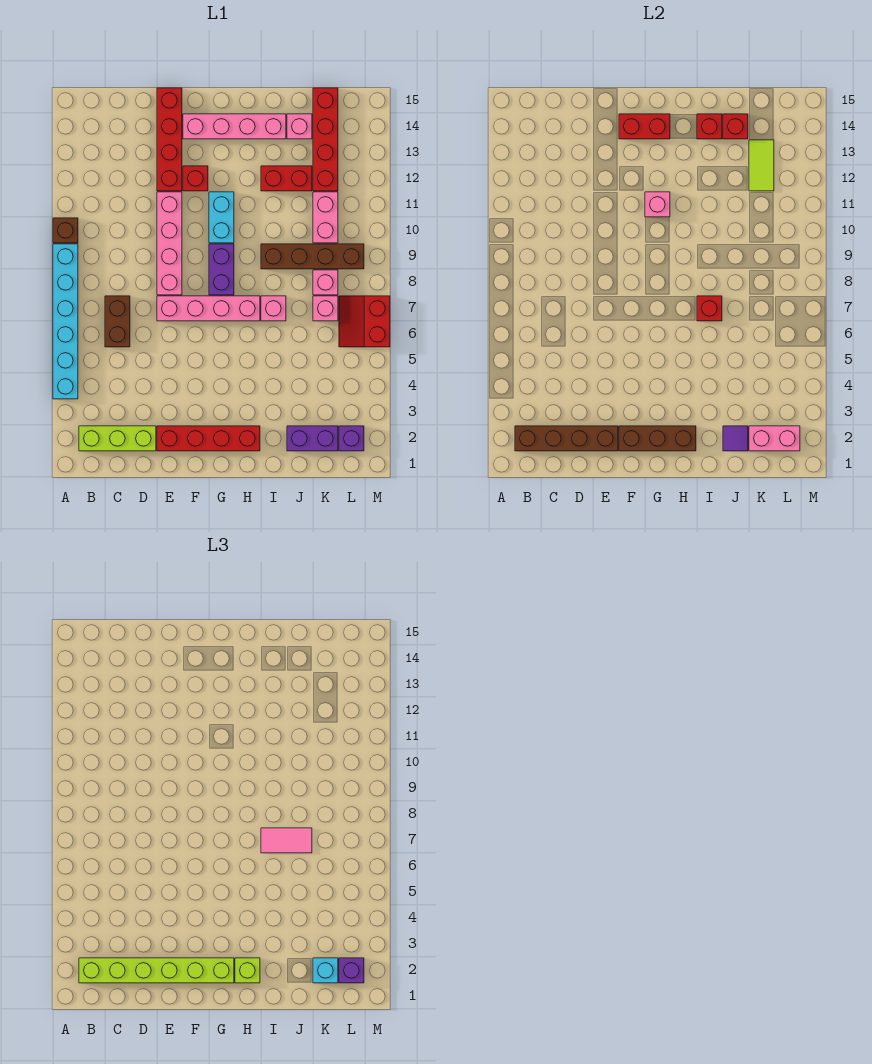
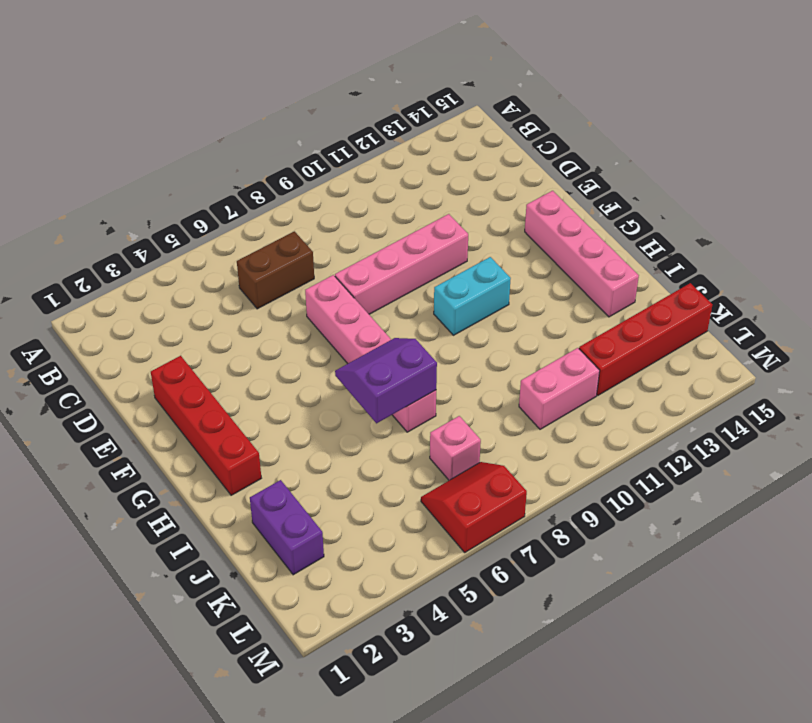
purple 2x2 slope [335,338,437,423] -> red 1x1 brick [697,296,722,321]
none -> cyan 1x6 brick [53,244,78,399]
none -> brown 1x1 brick [53,218,78,243]
none -> lime 1x3 brick [79,426,156,451]
none -> red 1x4 brick [157,88,182,191]

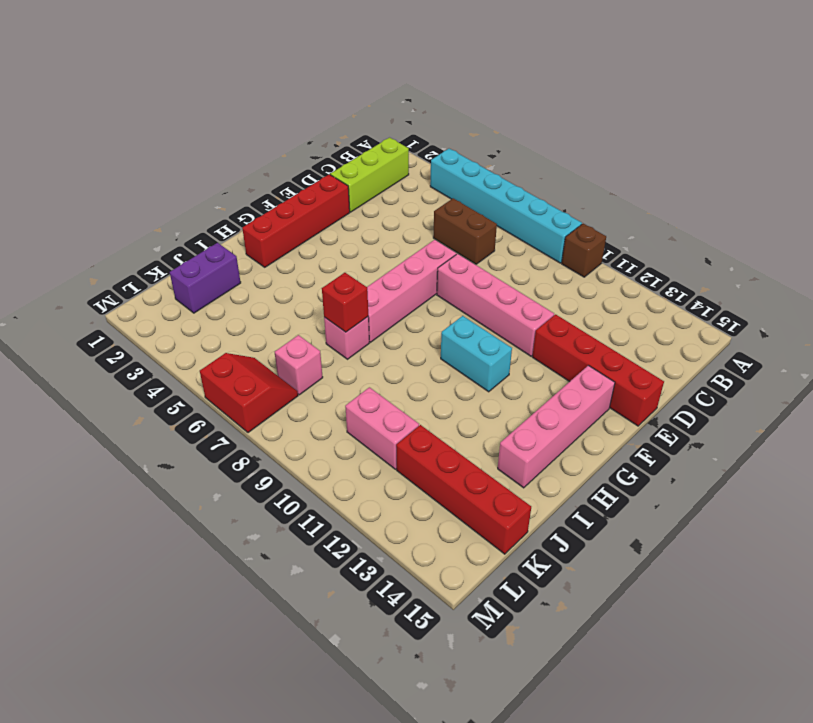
none -> red 1x1 brick [183,166,208,191]
none -> purple 1x2 brick [209,244,234,295]
none -> brown 1x4 brick [261,244,364,269]
none -> red 1x2 brick [261,166,312,191]

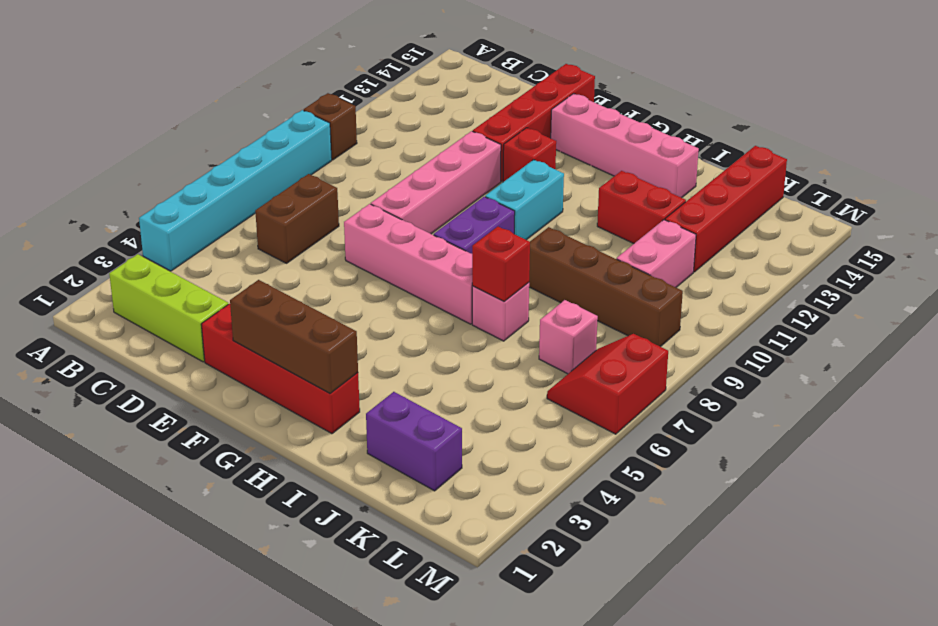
none -> pink 1x1 brick [287,114,312,139]
none -> pink 1x1 brick [313,270,338,295]
none -> purple 1x1 brick [339,426,364,451]
none -> brown 1x4 brick [515,426,618,451]

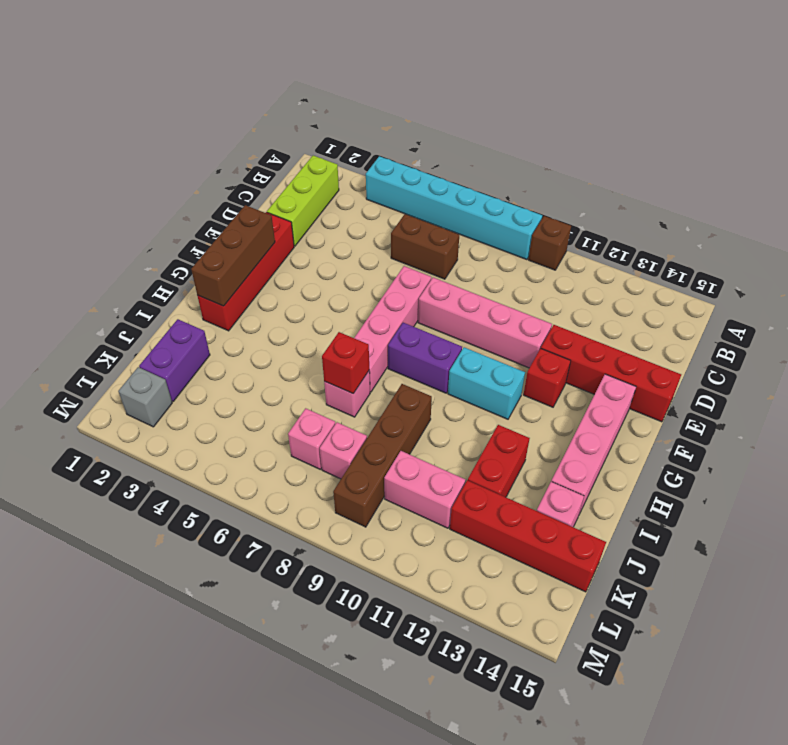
grey 1x1 brick [118,367,172,427] -> purple 1x1 brick [339,426,364,451]
none -> red 2x2 slope [339,296,390,347]
none -> brown 1x4 brick [515,426,618,451]
none -> red 1x2 brick [619,114,670,139]
none -> pink 1x1 brick [645,192,670,217]

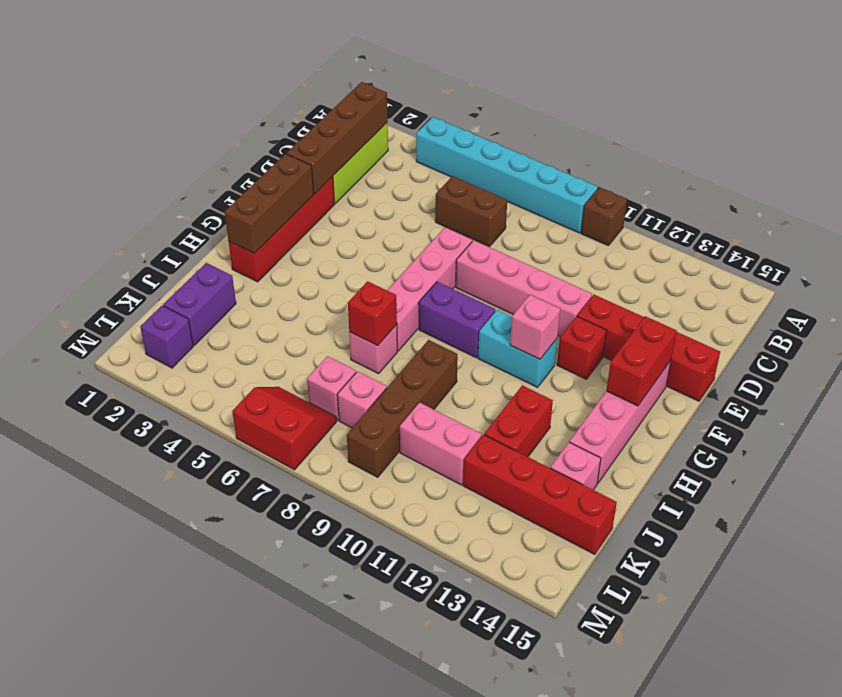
none -> red 1x1 brick [697,114,722,139]
none -> purple 1x1 tile [723,426,748,451]
none -> red 1x1 brick [723,114,748,139]
none -> pink 1x2 brick [749,426,800,451]

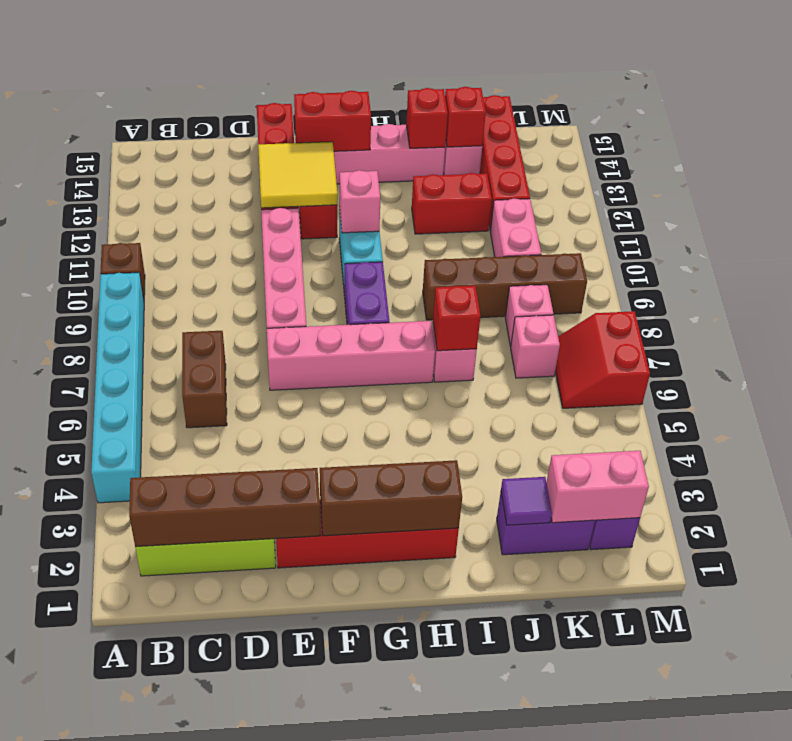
yellow 2x2 tile [258,142,338,208] -> none
none -> lime 1x2 tile [749,140,774,191]
none -> lime 1x6 brick [79,958,234,983]
none -> lime 1x1 brick [235,958,260,983]
none -> pink 1x2 tile [261,828,312,853]

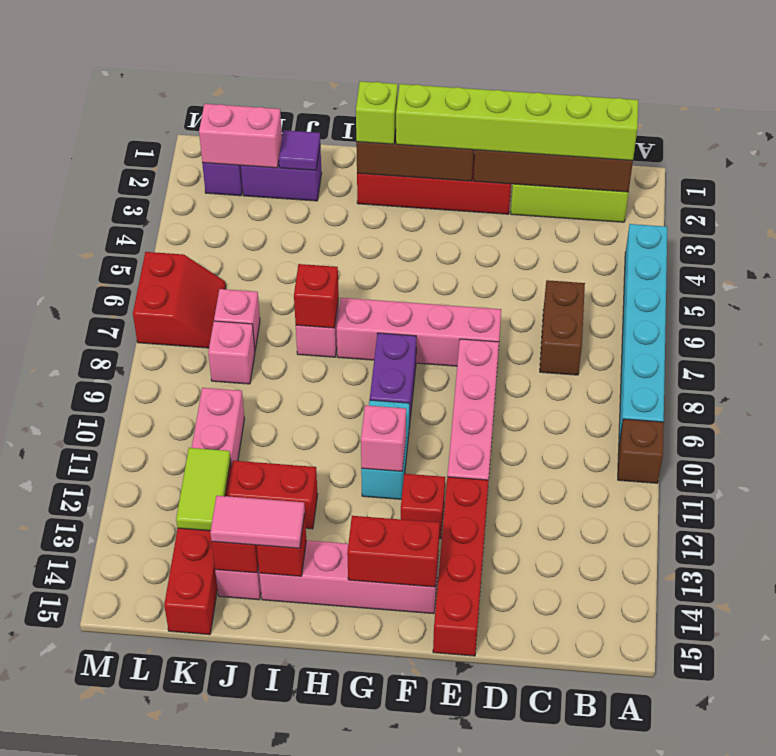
pink 1x2 tile [210,496,305,548] -> pink 1x2 tile moved to [261,828,312,853]
none -> brown 1x4 brick [261,244,364,269]
none -> cyan 1x1 brick [313,958,338,983]
none -> purple 1x1 brick [339,958,364,983]

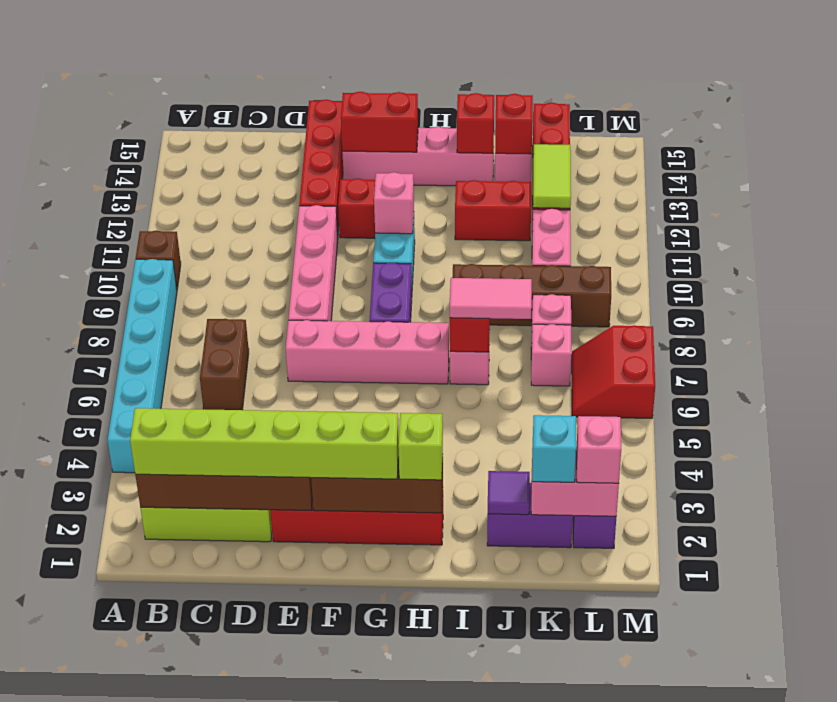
pink 1x1 brick [576,416,621,483] -> purple 1x1 brick [339,958,364,983]

